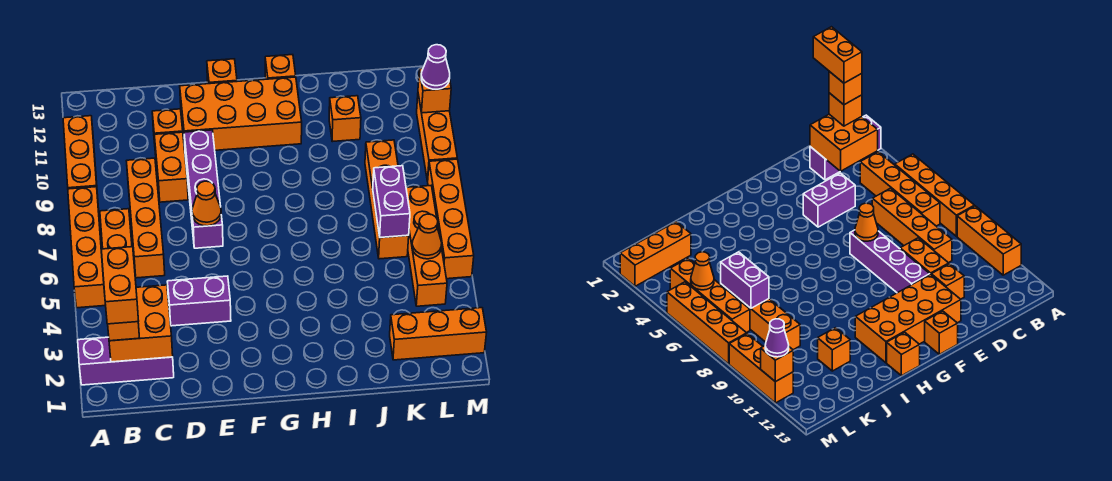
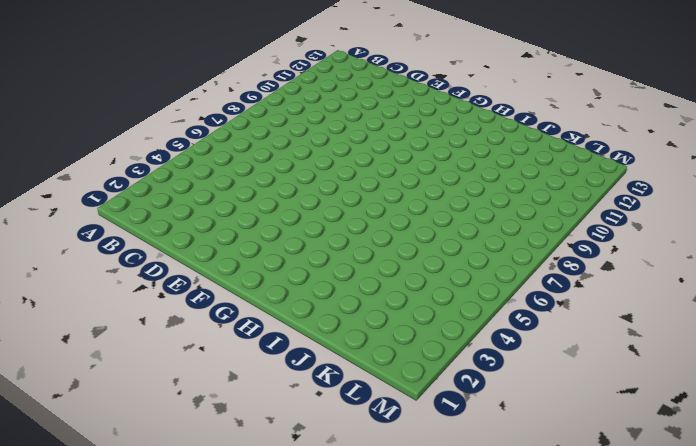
none -> purple 1x3 brick [78,337,174,385]
none -> orange 1x4 brick [68,187,106,308]
none -> orange 1x3 brick [63,116,98,196]

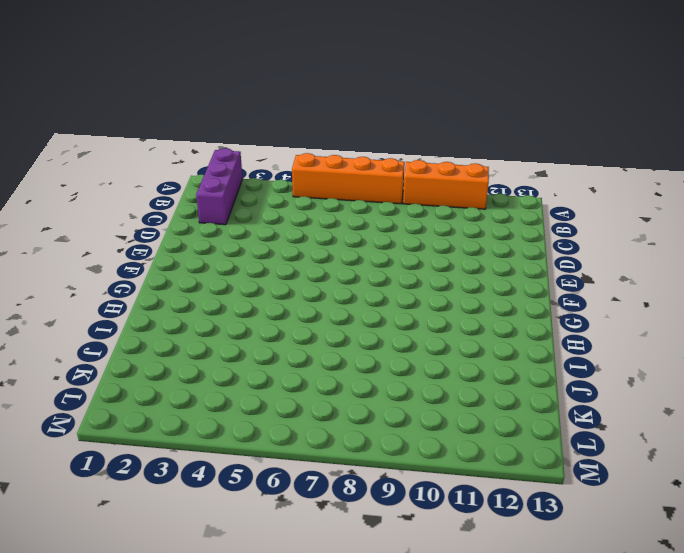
none -> orange 1x4 brick [100,209,132,249]
none -> orange 1x4 brick [127,158,165,278]
none -> purple 1x2 brick [167,276,231,326]

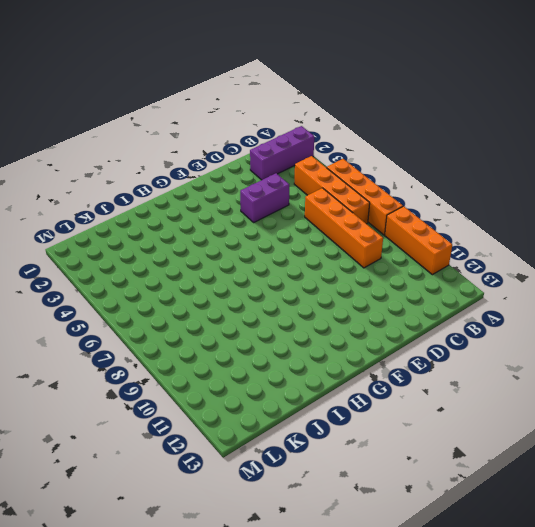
none -> orange 1x2 brick [154,132,188,202]
none -> orange 1x1 brick [152,109,183,143]
none -> purple 1x4 brick [184,130,223,248]

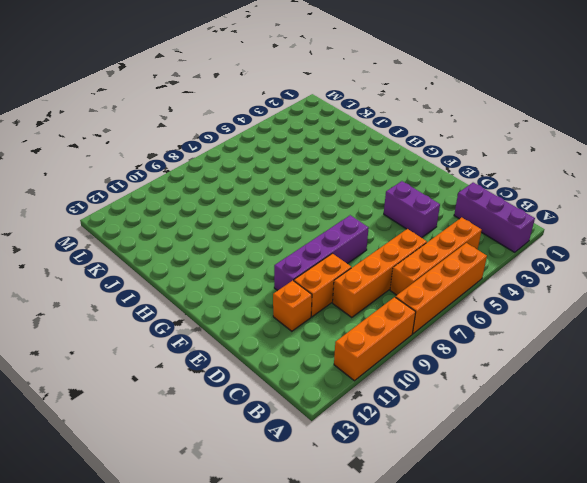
none -> orange 2x4 brick [180,77,302,150]
none -> orange 1x1 brick [207,59,237,84]
none -> orange 1x1 brick [265,55,296,79]

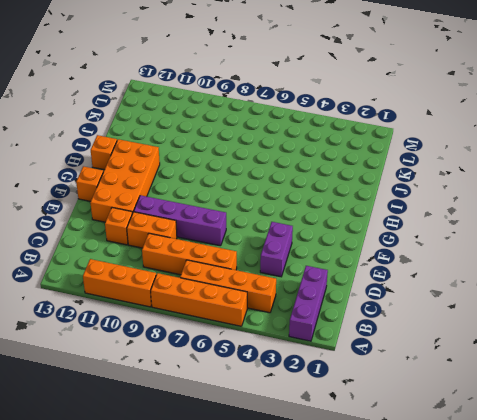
none -> orange 1x1 brick [329,96,361,142]
none -> orange 1x3 brick [390,308,487,360]
none -> orange 1x4 brick [365,140,409,259]

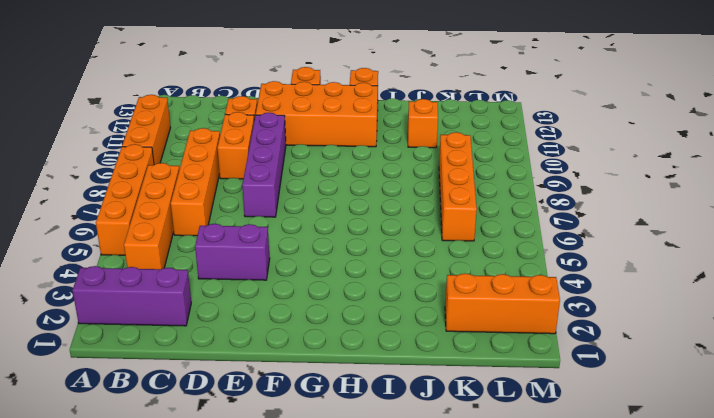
none -> orange 1x4 brick [406,186,447,306]
none -> orange 1x4 brick [428,159,474,279]
none -> orange 1x3 brick [417,95,457,181]

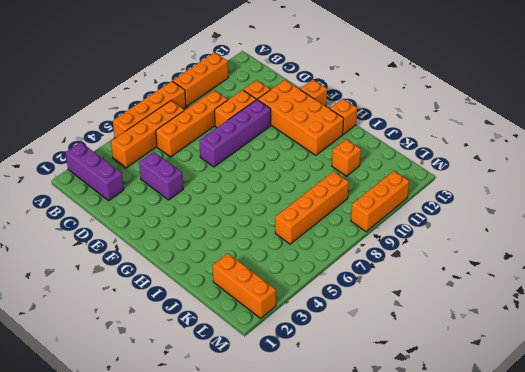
none -> orange 1x4 brick [406,186,447,306]
none -> orange 1x4 brick [428,159,474,279]
none -> orange 2x2 brick [109,285,173,362]

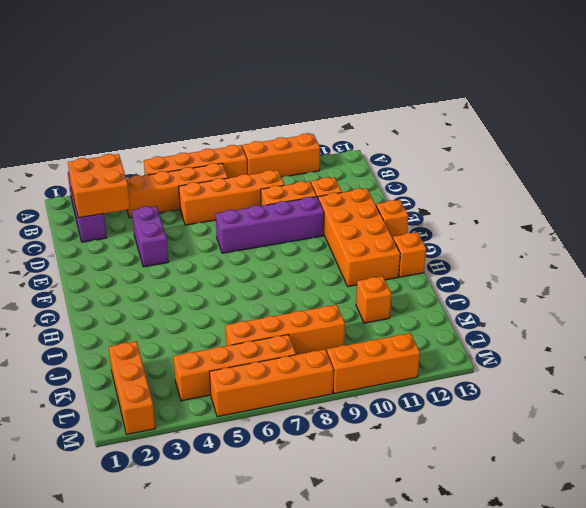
none -> orange 1x1 cone [192,181,221,226]
none -> purple 1x2 brick [373,166,410,238]
none -> orange 1x1 cone [412,214,442,259]

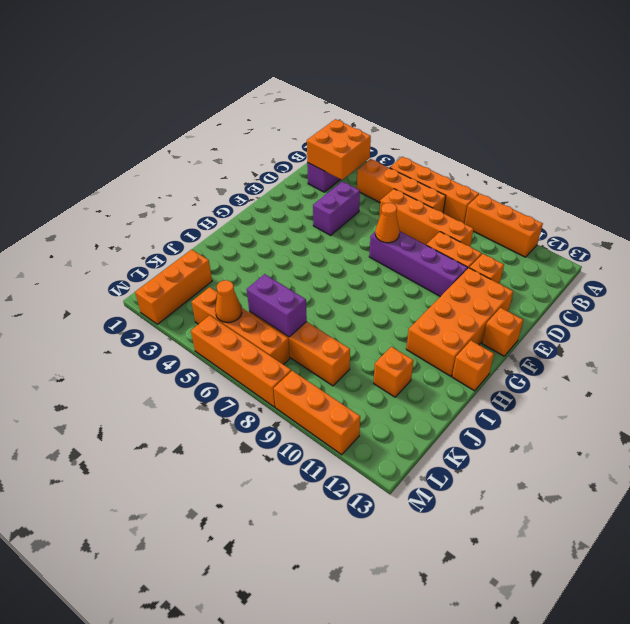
none -> orange 1x1 brick [418,68,451,113]
none -> orange 1x1 brick [108,322,139,341]
none -> purple 1x1 cone [421,45,450,89]

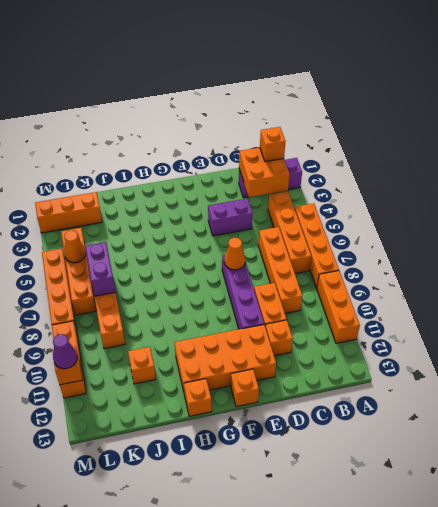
none -> orange 1x1 brick [829,71,862,105]
none -> orange 1x2 brick [101,247,139,324]

